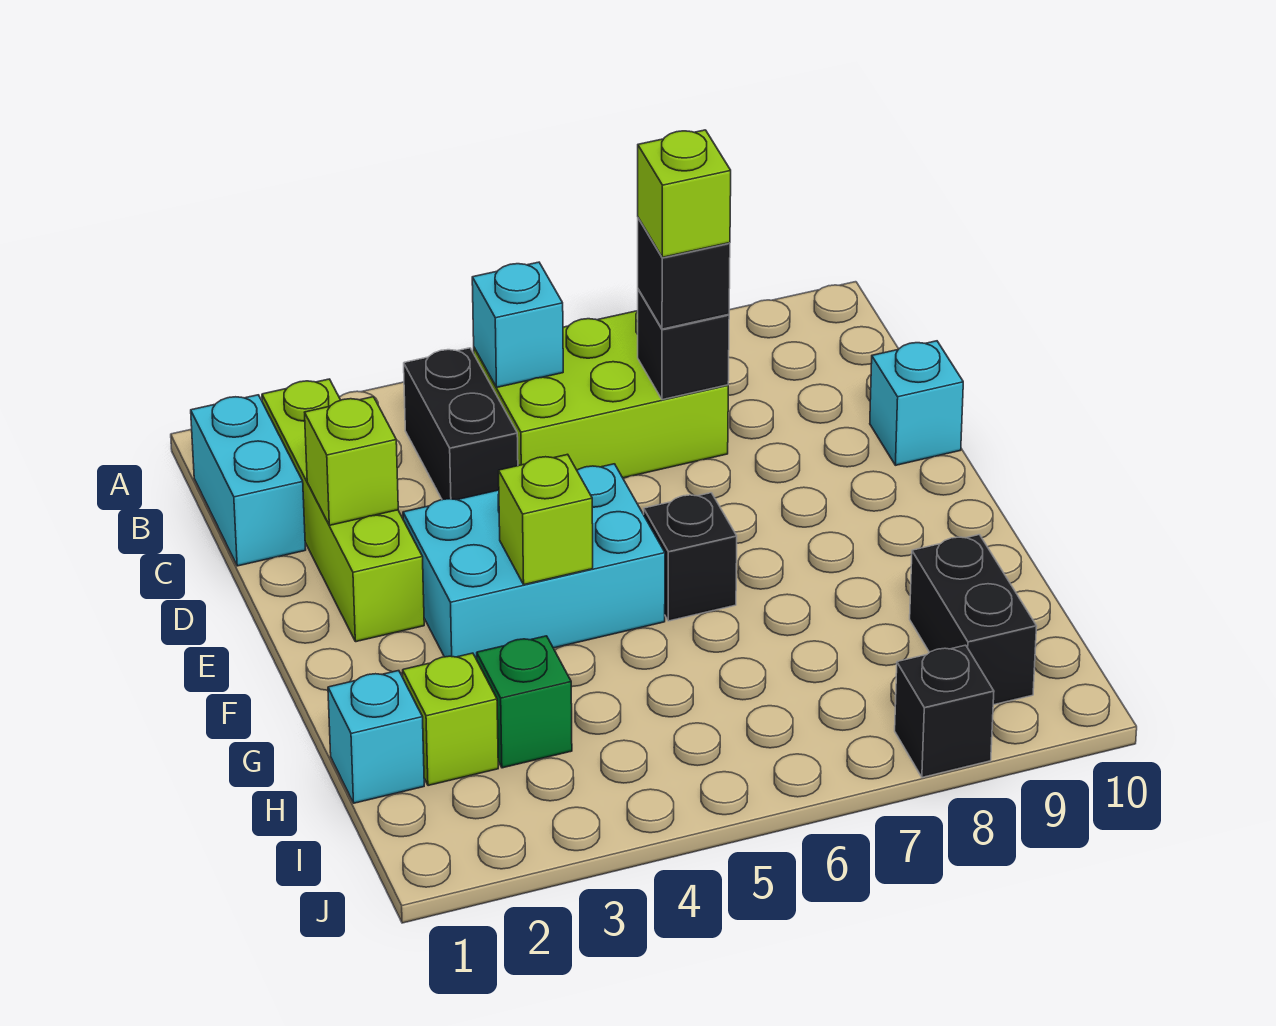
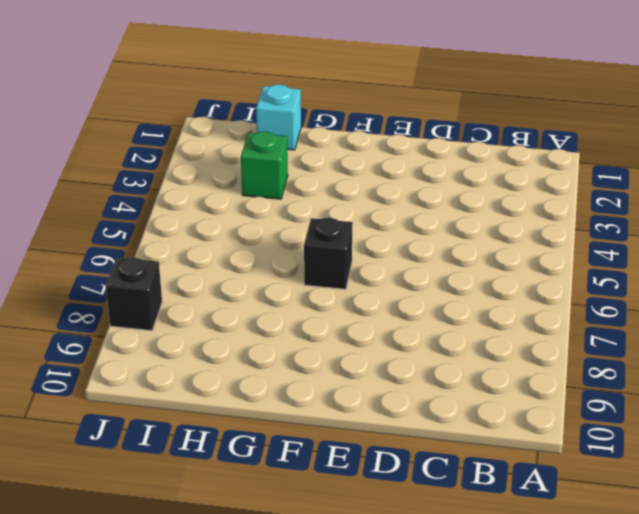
none -> cyan 1x2 brick [191,395,306,566]
none -> lime 1x4 brick [262,379,424,642]
none -> black 1x2 brick [404,348,518,500]

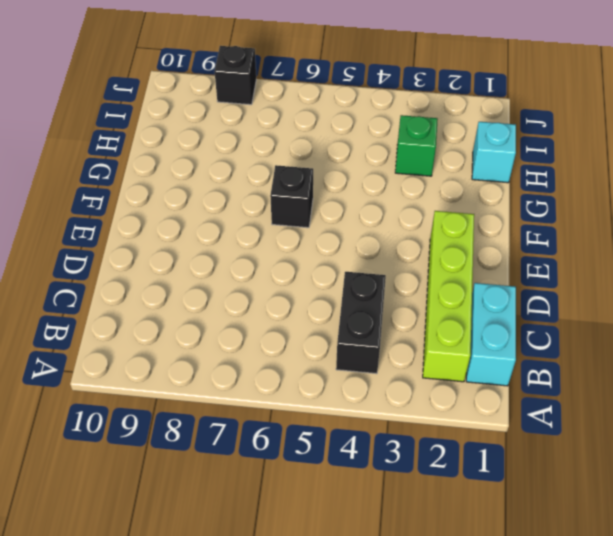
none -> lime 2x3 brick [474,311,728,478]
none -> cyan 1x1 brick [870,341,963,465]
none -> cyan 2x3 brick [403,464,665,659]

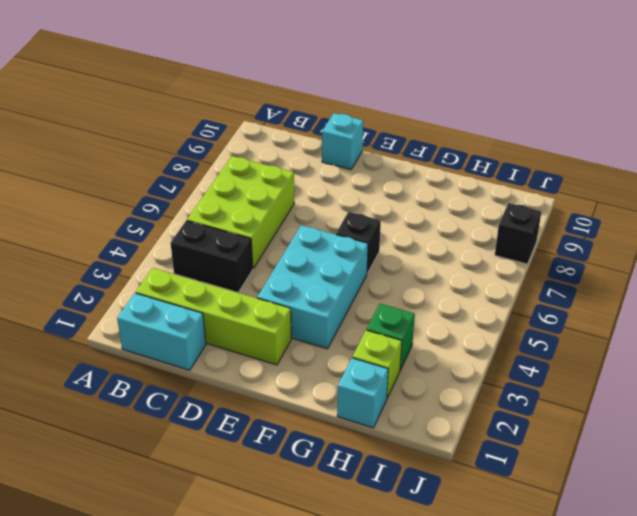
none -> black 1x2 brick [910,535,1037,705]
none -> cyan 1x1 brick [472,262,563,387]
none -> black 1x1 brick [638,289,729,400]

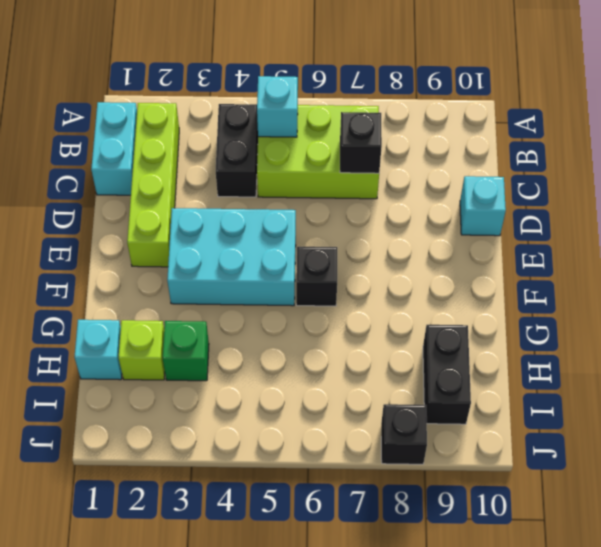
none -> lime 1x1 brick [305,397,398,525]
none -> lime 1x1 brick [499,454,593,585]
none -> black 1x1 brick [638,218,730,329]

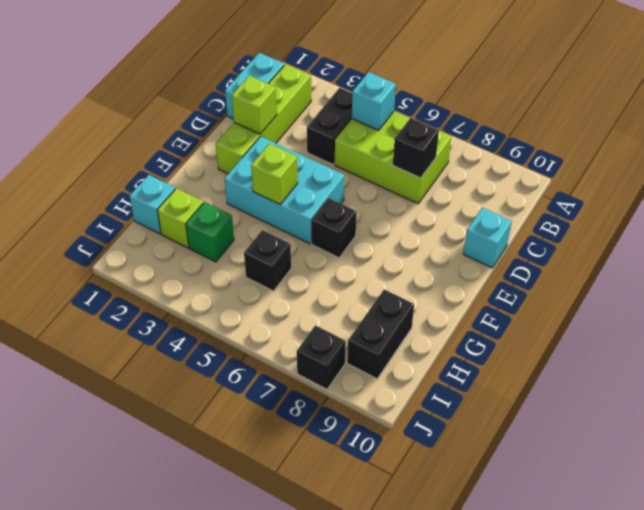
black 1x1 brick [244,230,291,291] -> black 1x1 brick moved to [638,218,730,329]
none -> lime 1x1 brick [638,130,731,257]

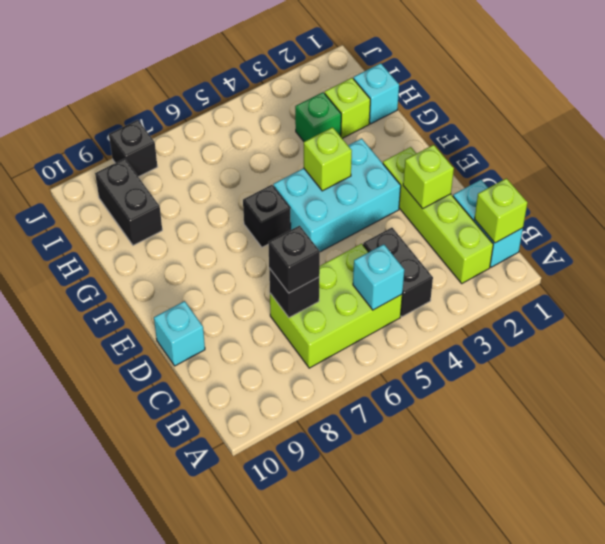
lime 1x1 brick [475,178,527,243] -> lime 1x1 brick moved to [638,130,731,257]

